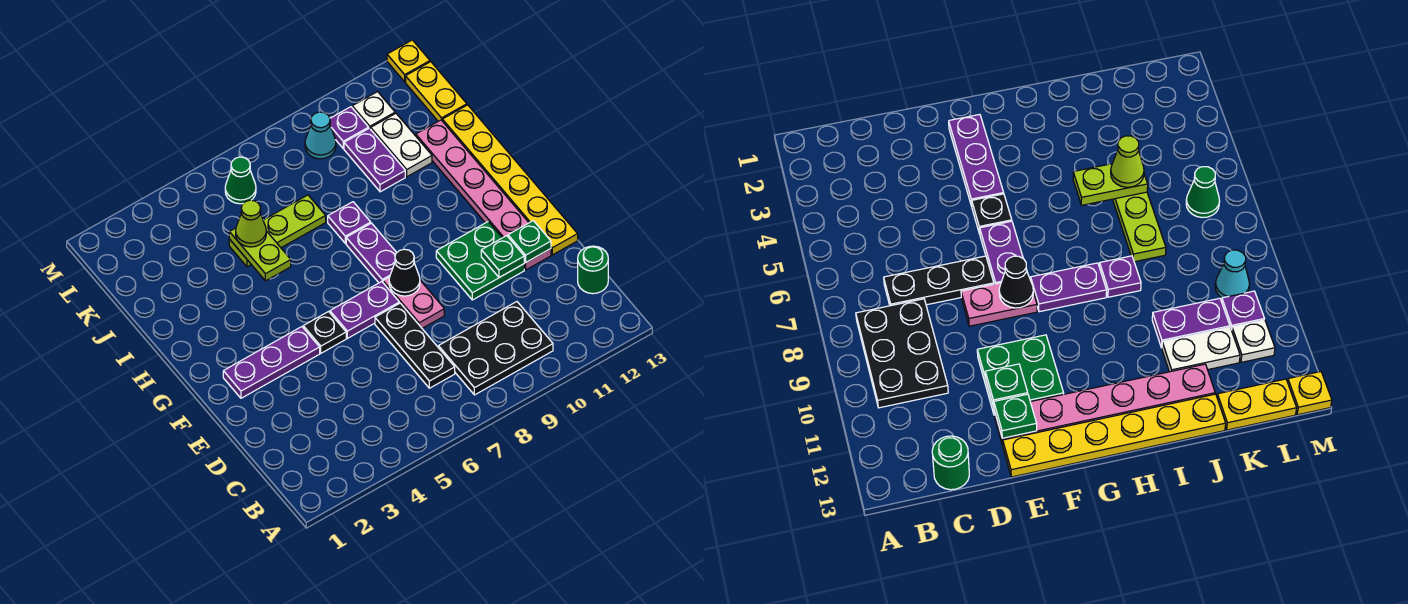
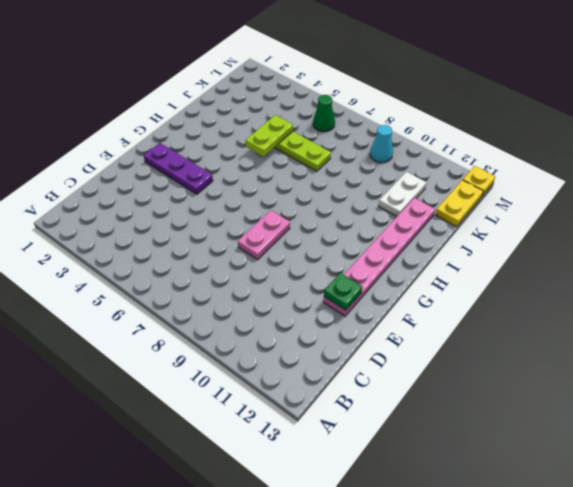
none -> black 2x3 plate [438,302,553,395]
none -> black 1x3 plate [375,303,455,388]
none -> green 1x1 round brick [578,246,608,294]

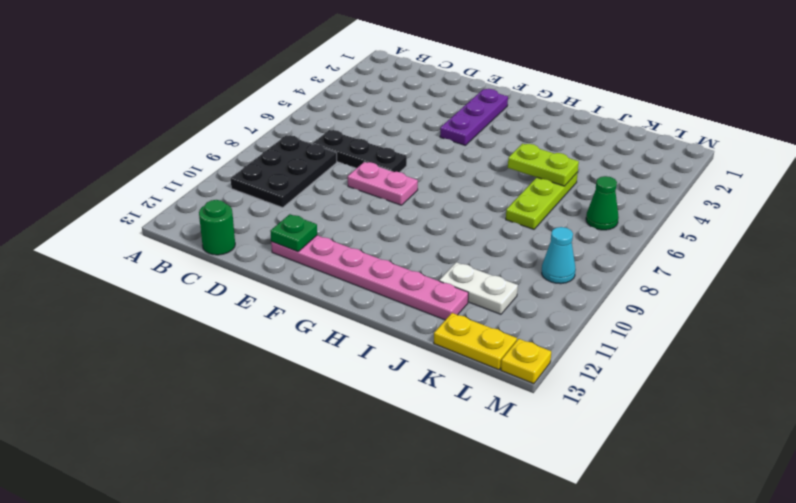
none -> green 2x2 plate [436,222,524,300]
none -> yellow 1x6 plate [442,105,578,255]
none -> black 1x1 plate [303,312,346,353]

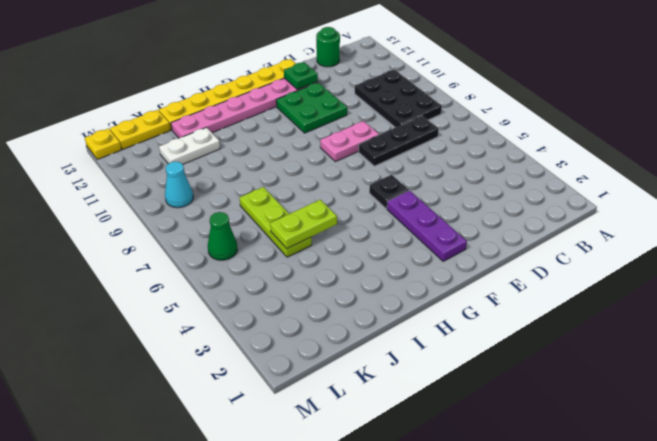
none -> purple 1x2 plate [330,282,399,338]
none -> purple 1x2 plate [346,223,397,283]
none -> purple 1x1 plate [328,202,371,243]

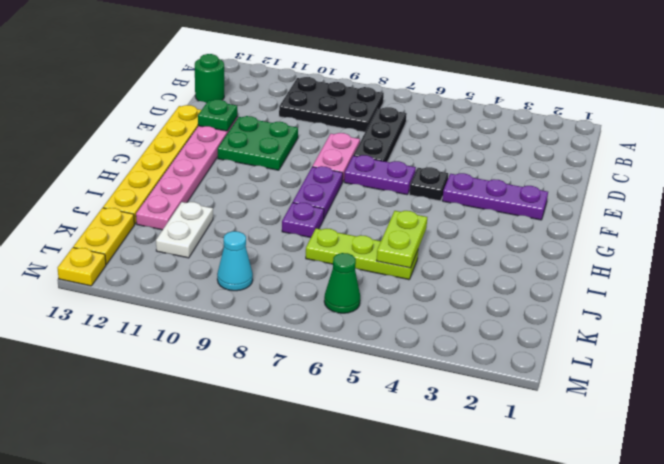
none -> purple 1x2 plate [344,128,405,192]
none -> purple 1x1 plate [330,107,369,148]
none -> white 1x1 plate [352,92,395,129]

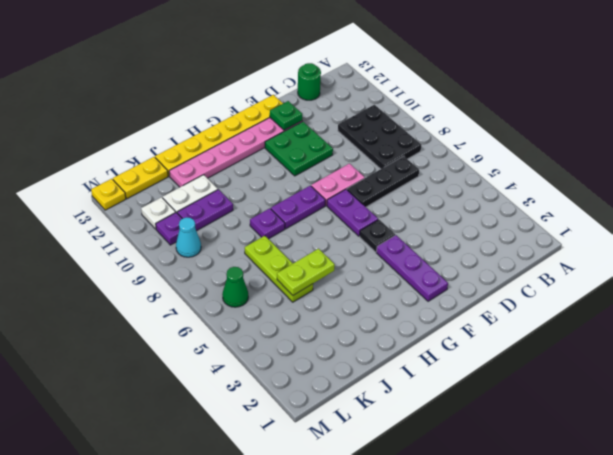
none -> green 1x1 plate [481,236,524,277]
none -> black 1x1 cone [389,249,420,296]
none -> lime 1x1 cone [236,200,266,247]

